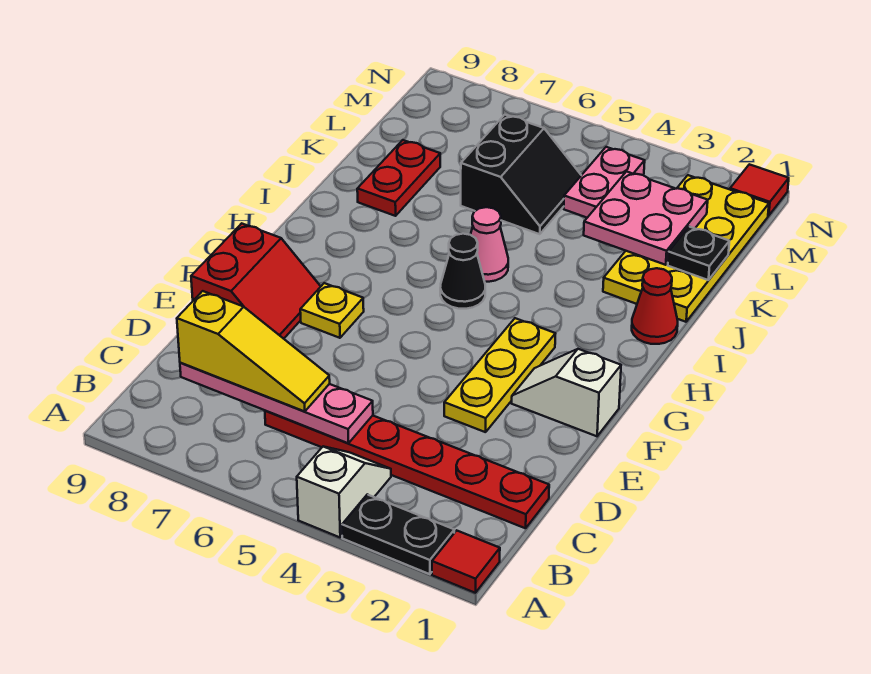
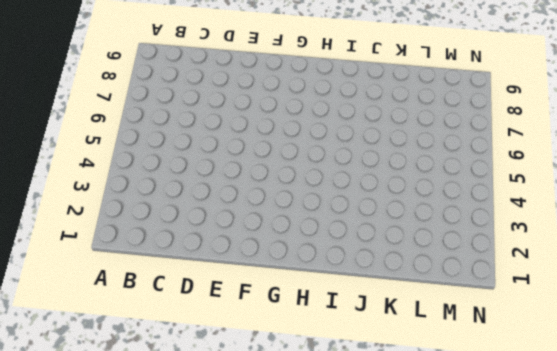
none -> red 1x1 tile [432,531,500,593]
none -> black 1x2 plate [342,495,454,574]
none -> white 1x2 slope [297,447,391,537]

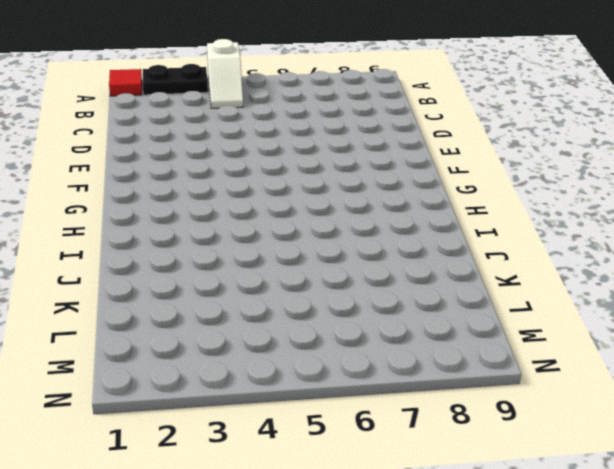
none -> red 1x6 plate [265,411,549,528]
none -> yellow 1x3 plate [444,318,555,432]
none -> red 2x2 slope [191,223,321,339]

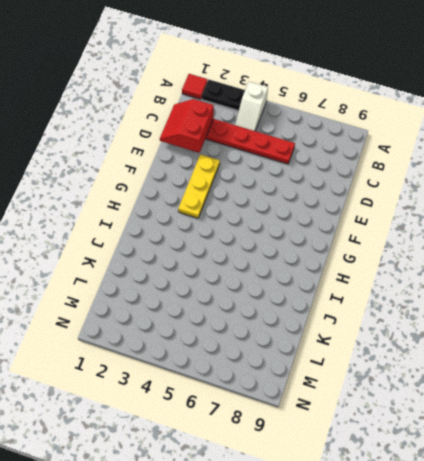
red 2x2 slope [160,99,214,153] -> red 2x2 slope moved to [191,223,321,339]
none -> white 1x2 slope [512,349,621,436]
none -> yellow 1x1 plate [300,283,364,338]
none -> black 1x1 cone [440,234,485,309]

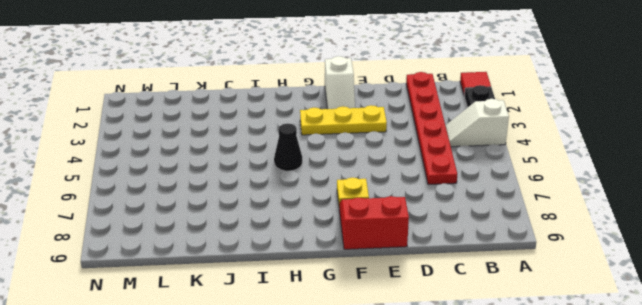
none -> red 1x1 cone [632,268,678,344]
none -> pink 1x1 cone [470,207,508,282]
none -> yellow 2x4 plate [603,175,769,322]

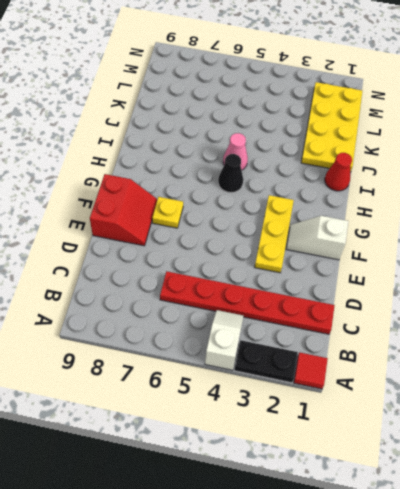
none -> red 1x2 plate [357,140,440,216]
none -> black 2x2 slope [461,115,581,234]
none -> pink 1x2 plate [564,147,645,218]

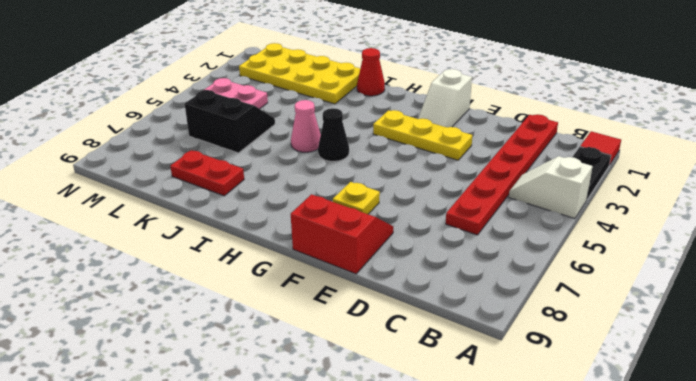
none -> red 1x1 tile [730,164,789,216]
none -> pink 1x4 plate [180,363,373,443]
none -> black 1x1 plate [668,227,729,280]

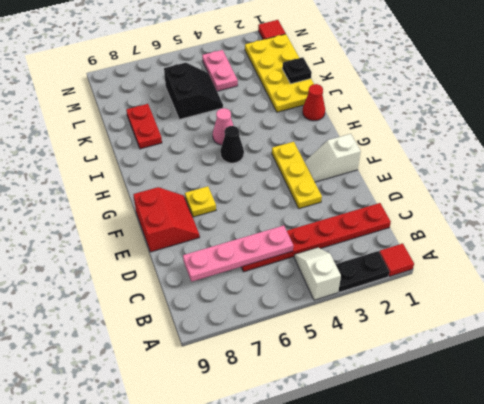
none -> pink 2x2 plate [584,172,708,265]
none -> yellow 1x3 slope [177,291,330,412]

